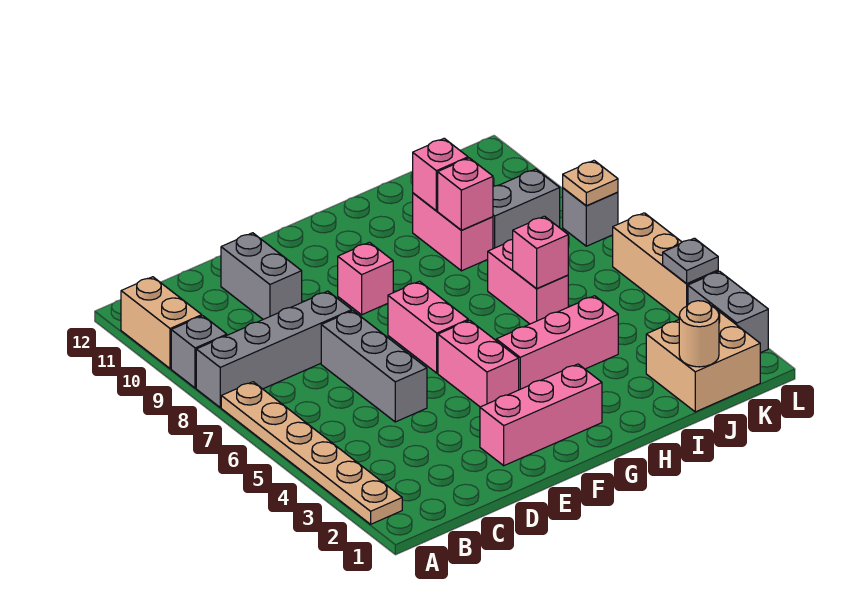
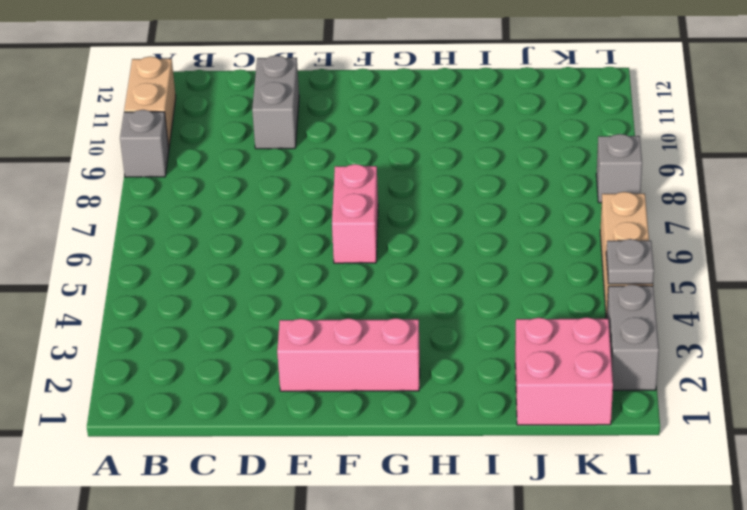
pink 2x2 brick [515,317,613,425] -> tan 2x2 brick [646,305,760,412]
none -> tan 1x6 plate [221,382,402,524]
none -> grey 1x4 brick [196,291,352,407]
none -> grey 1x3 brick [321,311,427,422]

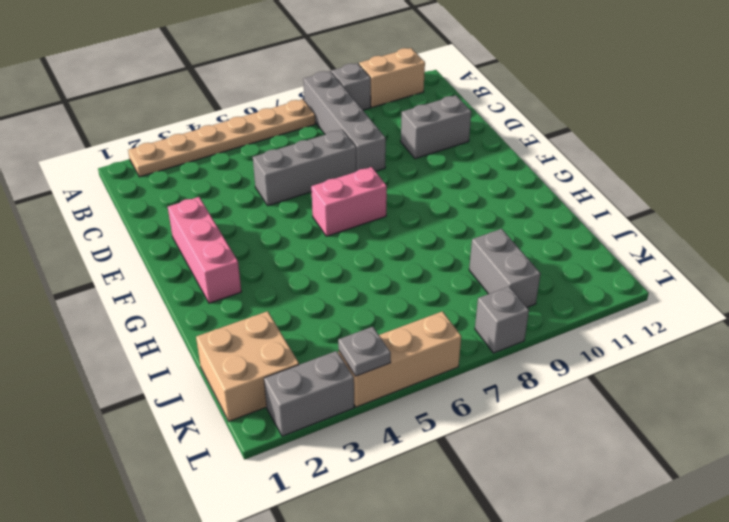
none -> pink 1x2 brick [438,320,519,407]
none -> pink 1x1 brick [338,242,393,315]
none -> pink 1x3 brick [496,296,618,390]

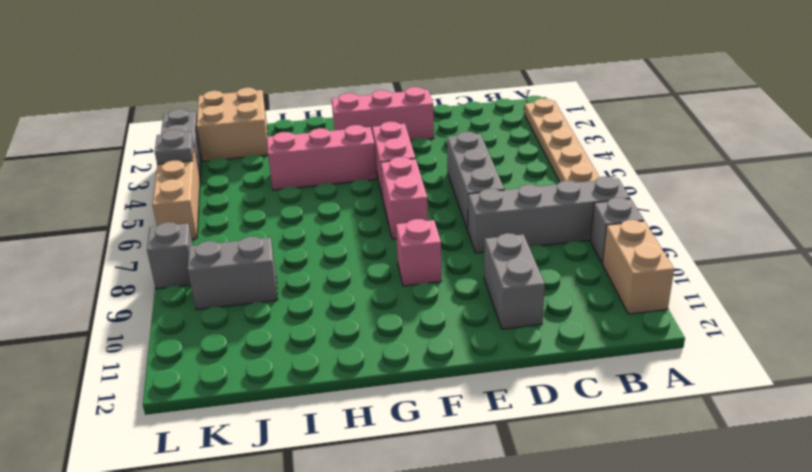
none -> pink 1x2 brick [488,239,568,324]
none -> pink 1x2 brick [413,193,493,271]
none -> pink 1x1 brick [513,216,568,288]

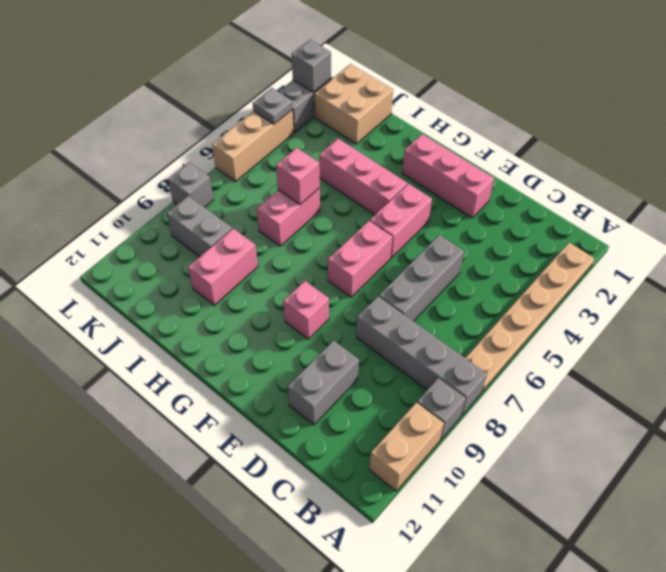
grey 1x1 brick [292,40,331,92] -> none
none -> pink 1x1 brick [438,158,493,230]
none -> pink 1x1 brick [413,138,468,211]
none -> tan 1x1 round brick [679,301,719,367]

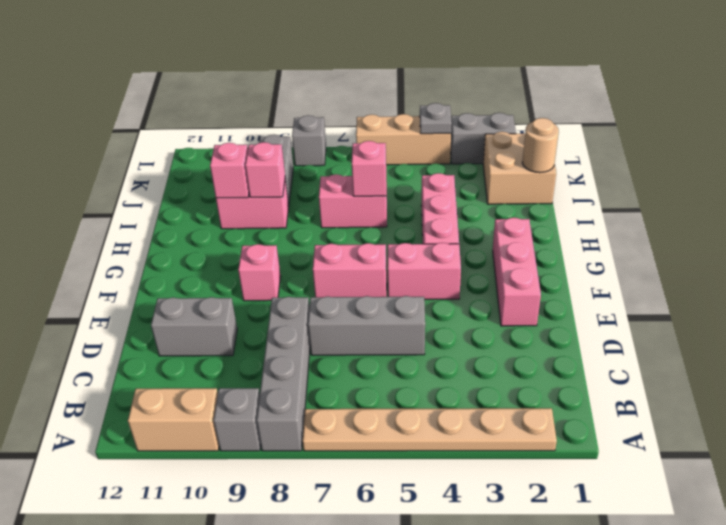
none -> tan 1x1 plate [563,161,618,206]

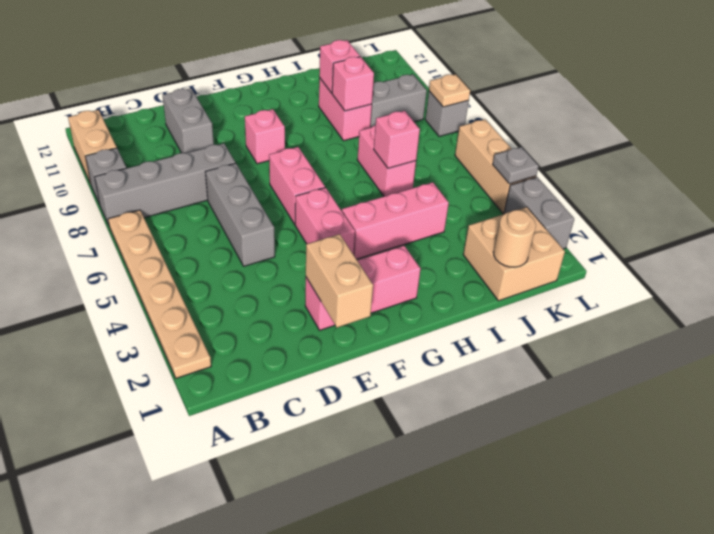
tan 1x2 brick [306,234,373,328] -> none

